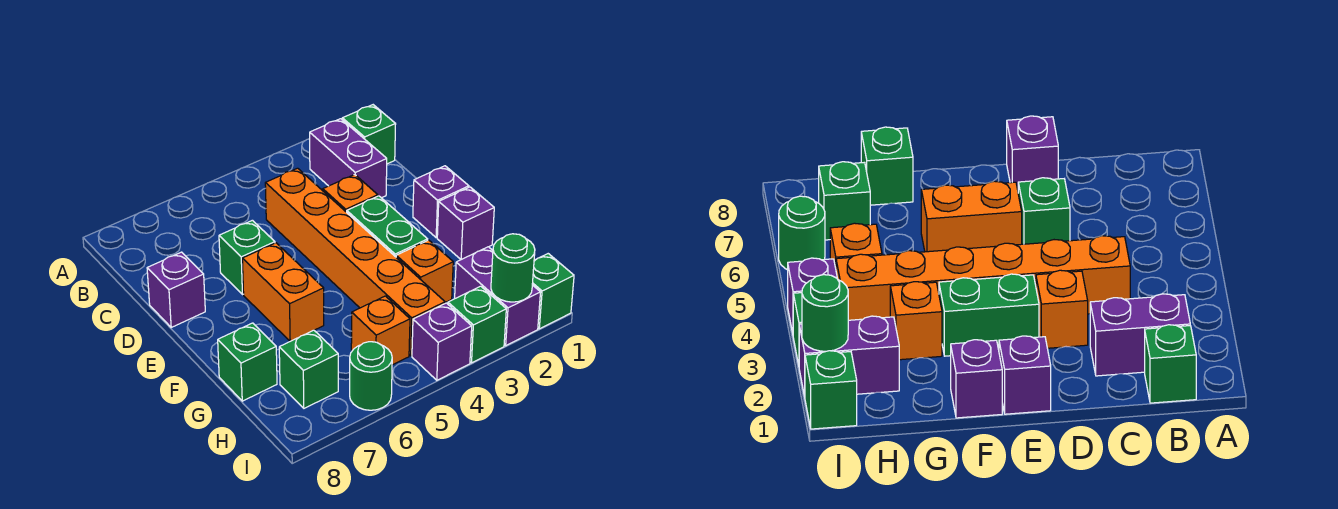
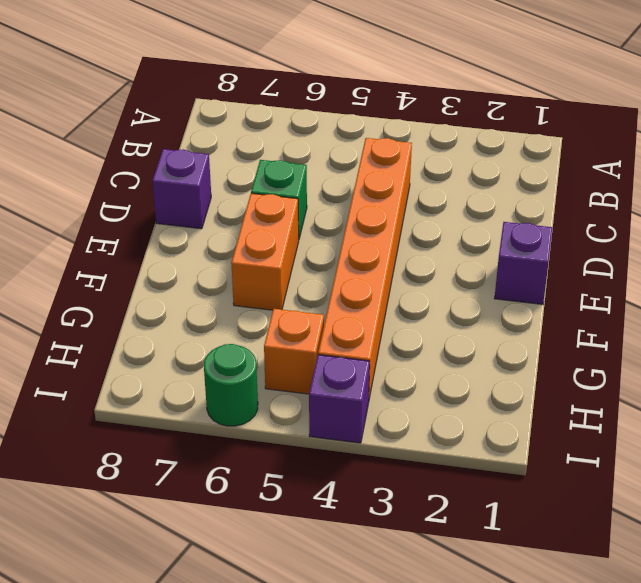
none -> green 1x1 brick [342,105,396,164]
none -> purple 1x2 brick [310,119,387,198]
none -> orange 1x1 brick [323,175,378,212]

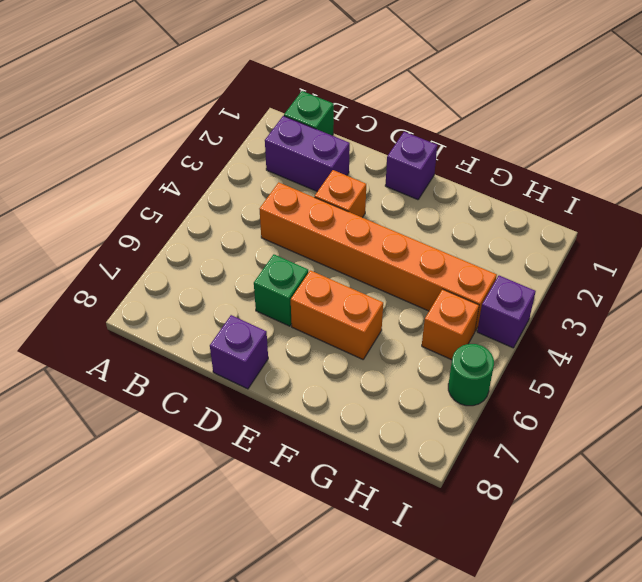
none -> green 1x2 brick [347,196,428,257]
none -> purple 1x1 brick [437,187,494,259]
none -> orange 1x1 brick [396,240,453,302]

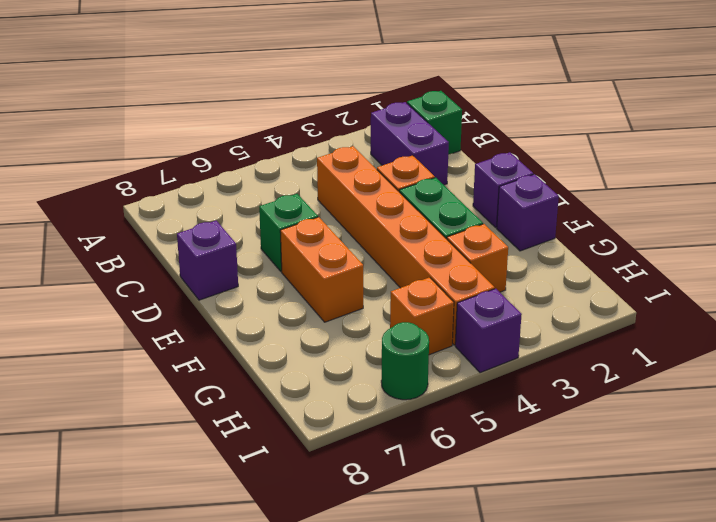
none -> green 1x1 brick [218,323,277,401]
none -> purple 1x2 brick [455,247,541,346]
none -> green 1x1 brick [279,330,338,408]

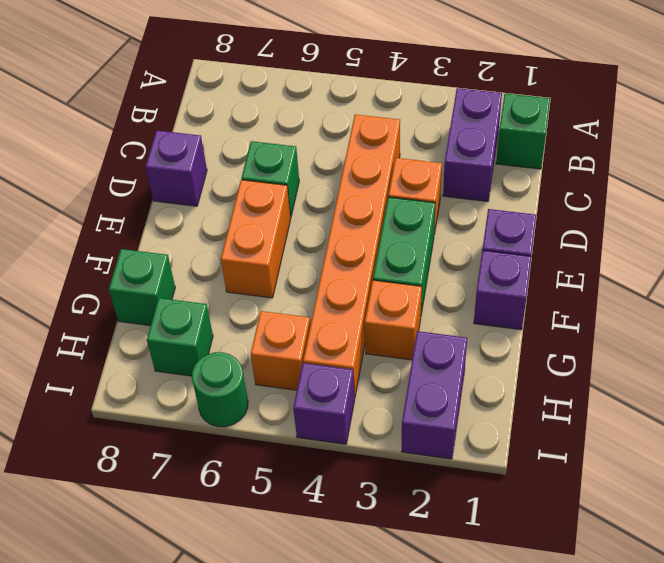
none -> green 1x1 brick [532,254,574,329]
none -> green 1x1 brick [448,286,506,363]
none -> green 1x1 round brick [491,234,535,302]

